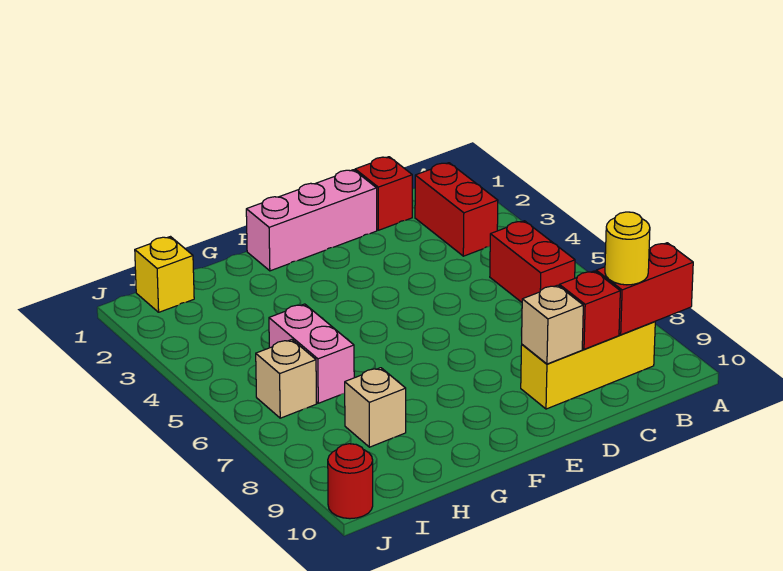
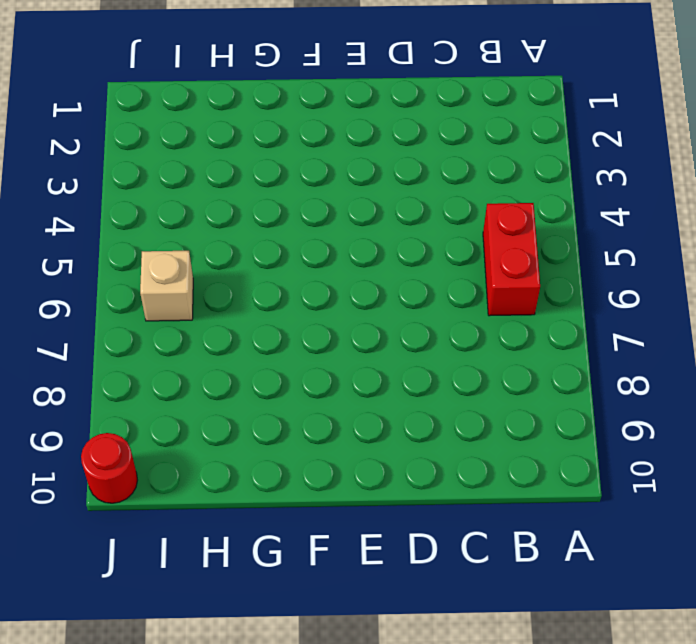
none -> red 1x2 brick [415,163,498,256]
none -> yellow 1x3 brick [521,322,655,409]
none -> red 1x1 brick [355,157,412,230]

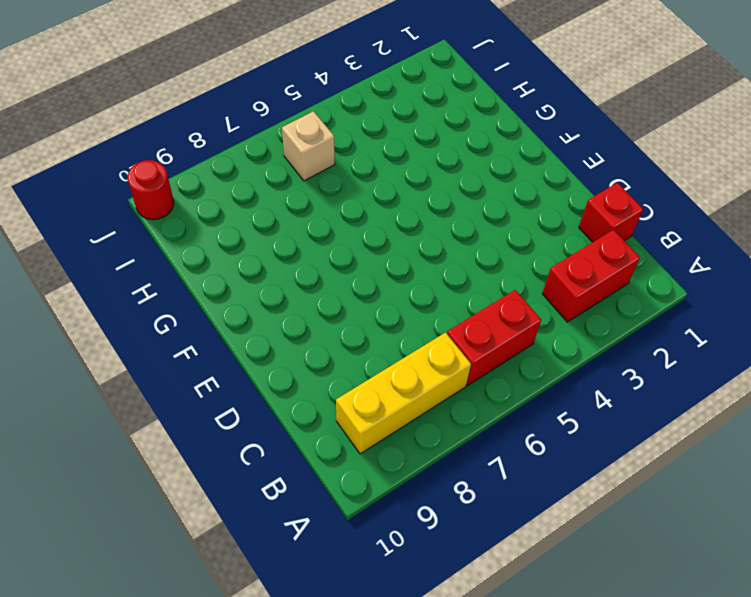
yellow 1x3 brick [336,332,471,454] -> yellow 1x3 brick turned to [521,322,655,409]
none -> pink 1x3 brick [246,170,377,271]
none -> pink 1x2 brick [269,304,354,403]
none -> tan 1x1 brick [345,368,406,447]

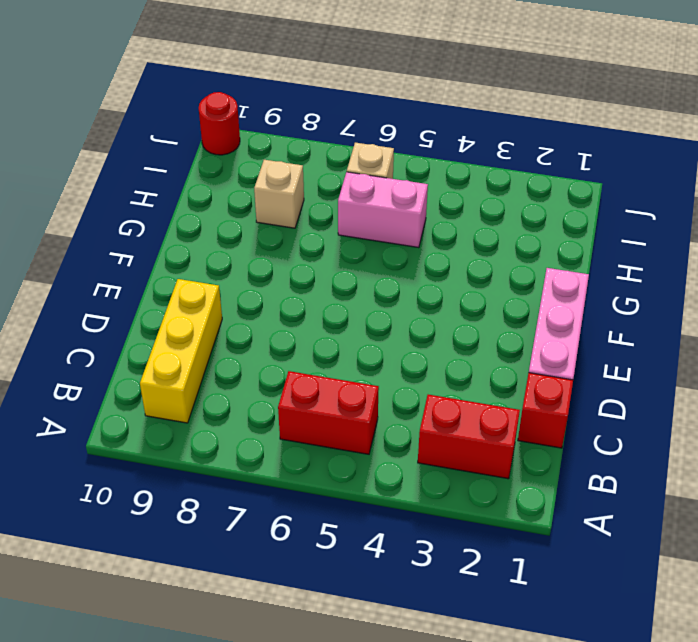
none -> yellow 1x1 brick [135,237,194,312]
none -> red 1x2 brick [596,243,693,335]
none -> red 1x1 brick [559,271,620,349]

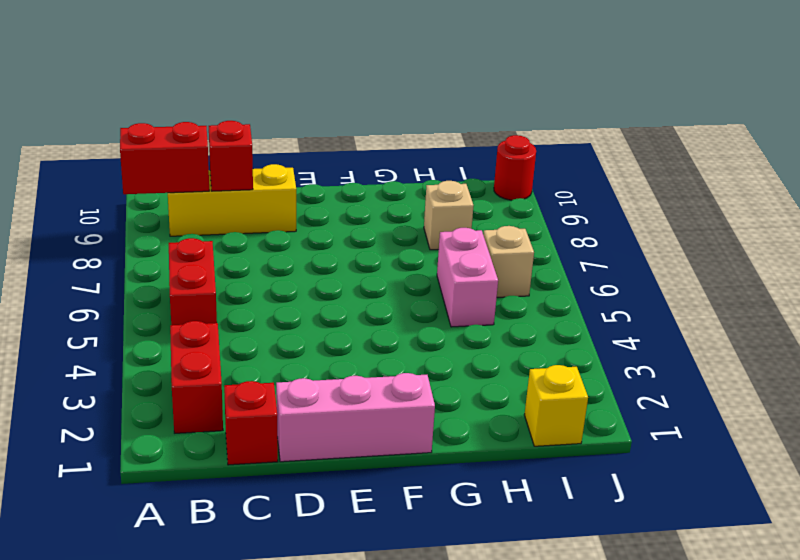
none -> tan 1x1 brick [522,285,583,364]
none -> yellow 1x1 round brick [605,212,650,285]

